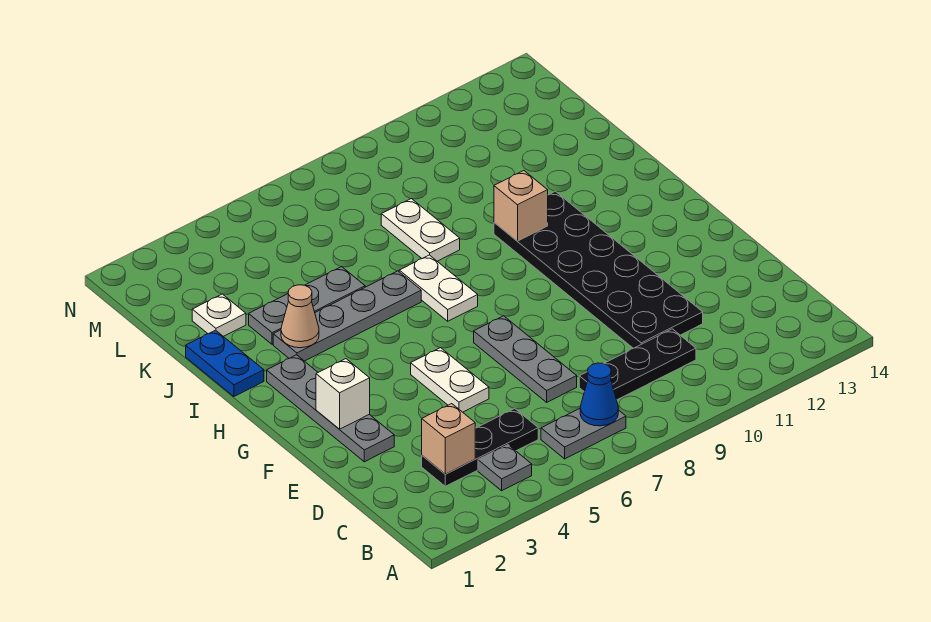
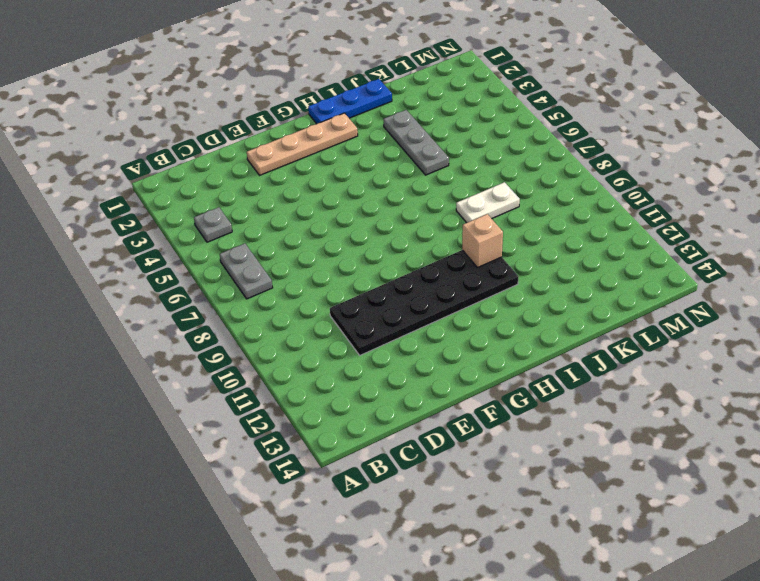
tan 1x4 plate [247,113,358,175] -> grey 1x4 plate [267,355,394,462]
blue 1x3 plate [308,79,392,124] -> blue 1x2 plate [186,330,264,396]
none -> black 1x3 plate [422,409,538,486]
none -> black 1x3 plate [579,329,696,400]
none -> grey 1x3 plate [474,316,577,402]

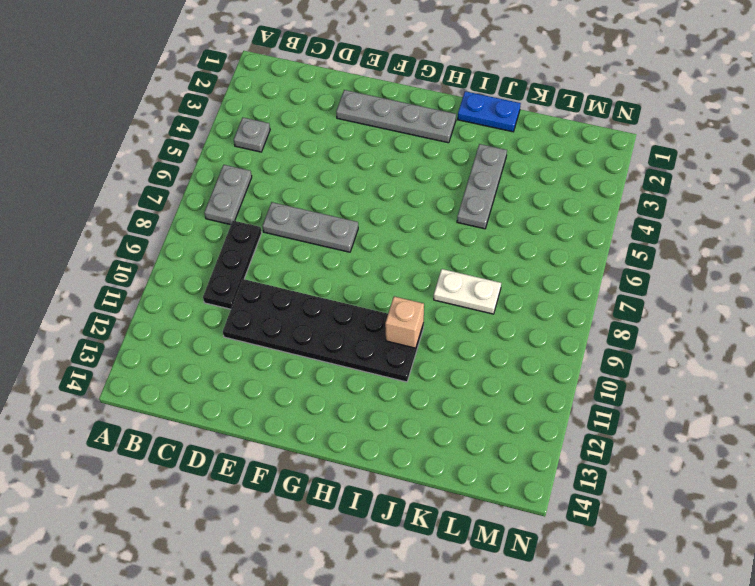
none -> black 1x3 plate [422,409,538,486]
none -> white 1x2 plate [411,348,489,412]
none -> white 1x2 plate [399,255,478,321]

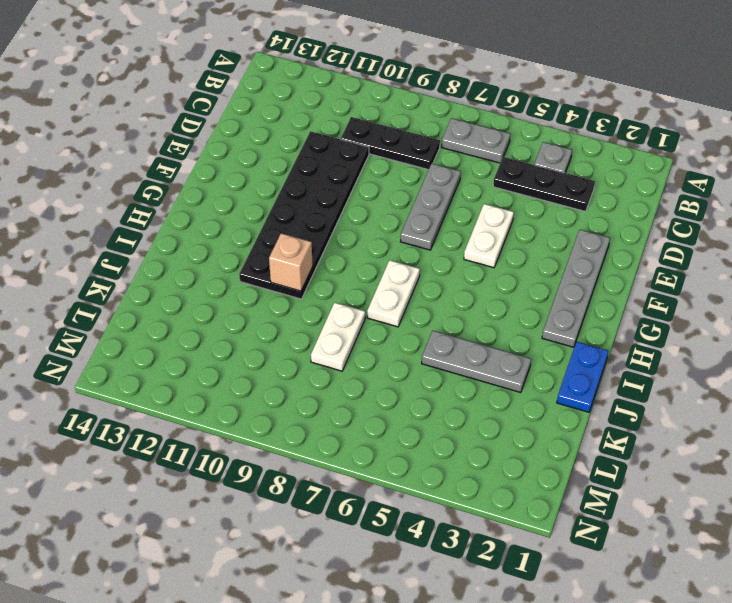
none -> grey 1x4 plate [273,271,421,361]
none -> white 1x1 plate [192,294,246,336]
none -> blue 1x1 cone [580,363,618,426]

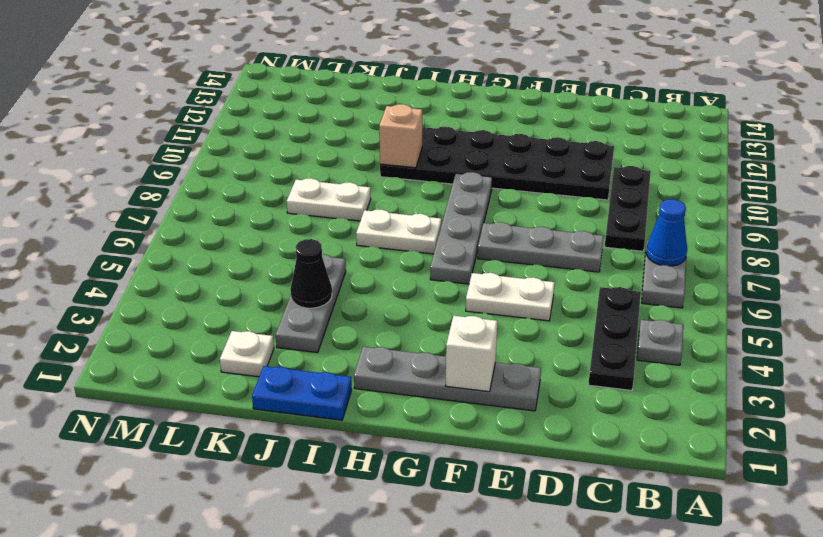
grey 1x4 plate [430,172,492,284] -> grey 1x4 plate moved to [273,271,421,361]
black 1x1 cone [290,239,332,308] -> none
none -> tan 1x1 brick [422,404,475,474]
none -> tan 1x1 cone [281,285,319,348]

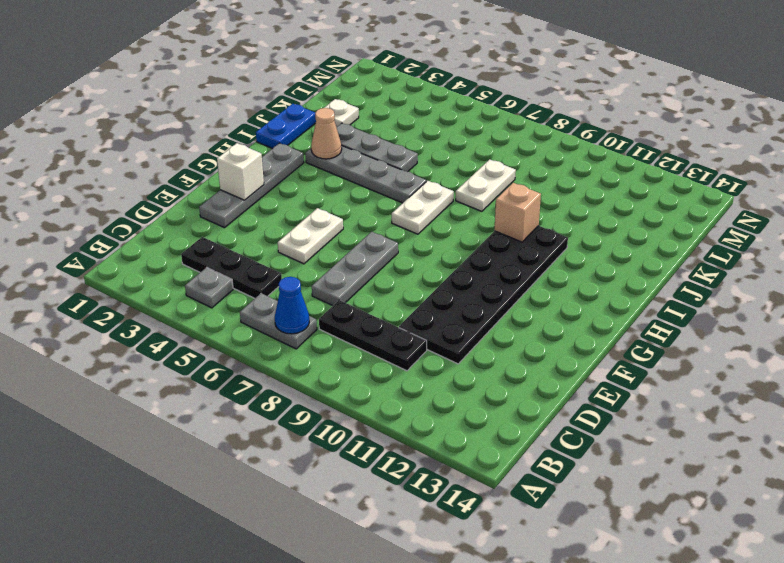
none -> tan 1x1 brick [422,404,475,474]

